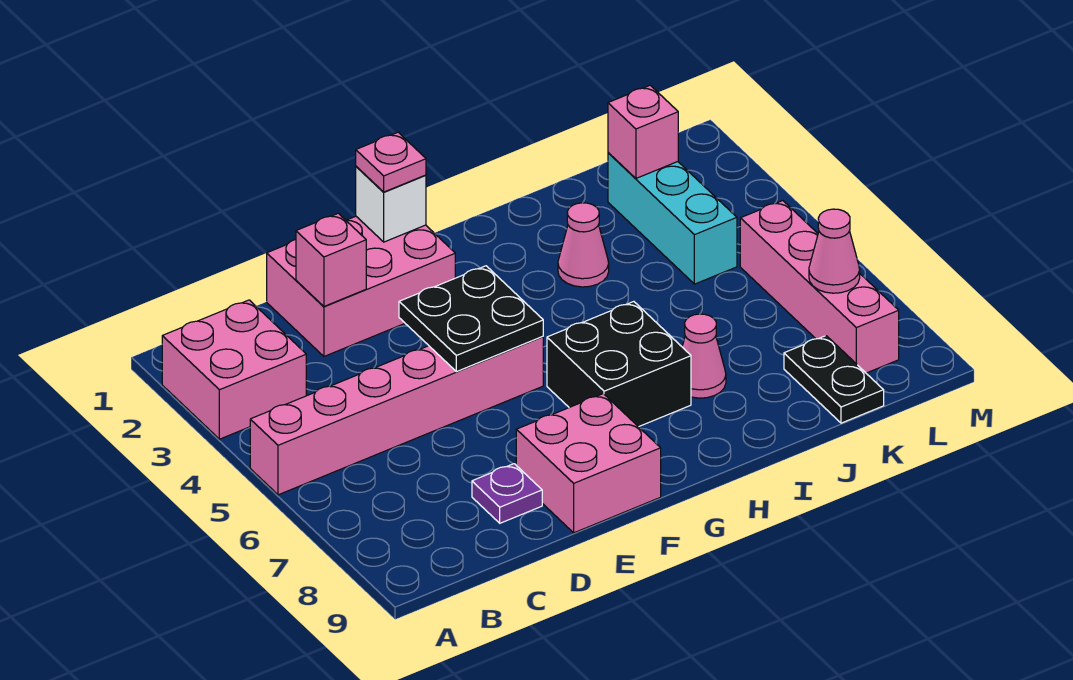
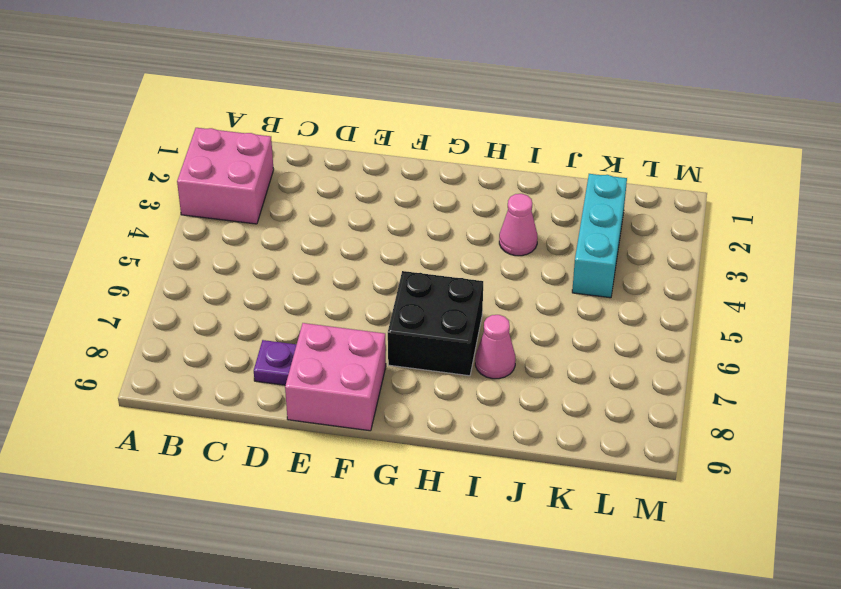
none -> pink 1x6 brick [250,336,543,495]
none -> pink 2x3 brick [267,216,455,356]
none -> black 1x2 plate [784,336,884,423]

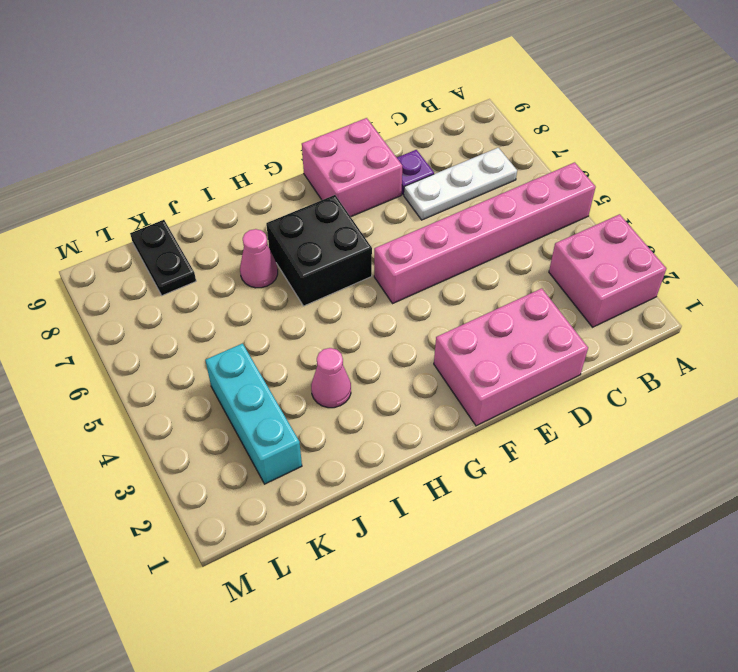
white 1x3 plate [404,148,517,220] -> none
none -> pink 1x4 brick [740,201,899,373]
none -> pink 1x1 brick [296,213,366,306]
none -> black 2x2 plate [399,266,543,372]

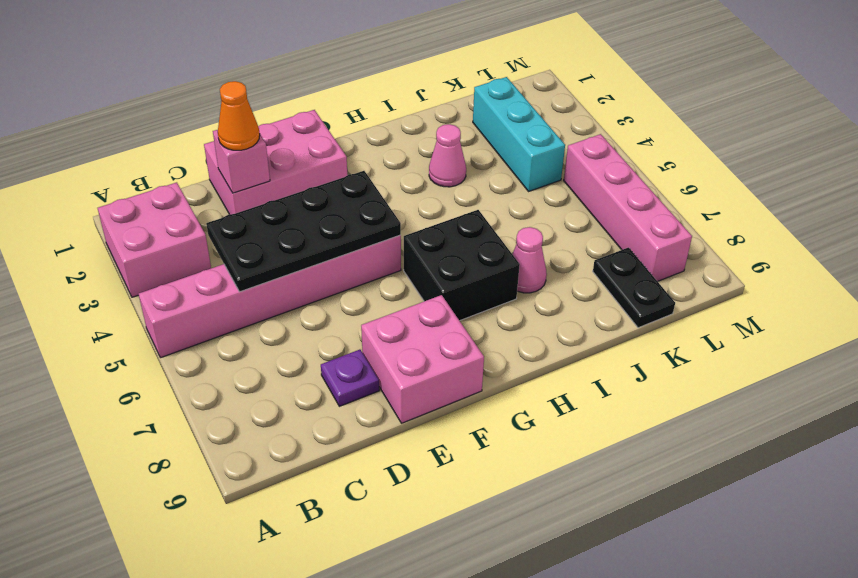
black 2x4 plate [206,171,401,292] -> black 2x2 plate [399,266,543,372]
orange 1x1 cone [218,81,260,150] -> none
none -> white 1x1 brick [356,166,426,242]
none -> pink 1x1 brick [608,85,678,178]
none -> pink 1x1 cone [809,209,860,293]

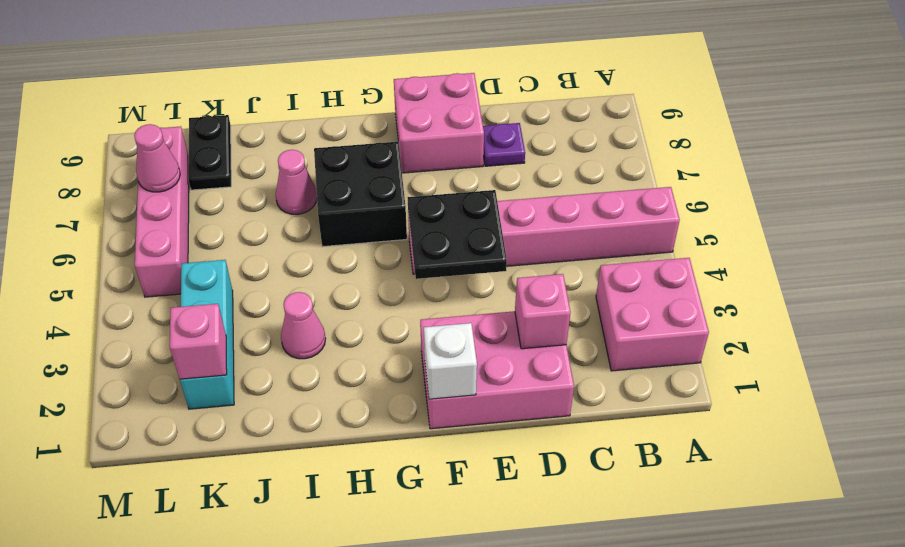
none -> pink 1x1 plate [356,132,426,192]

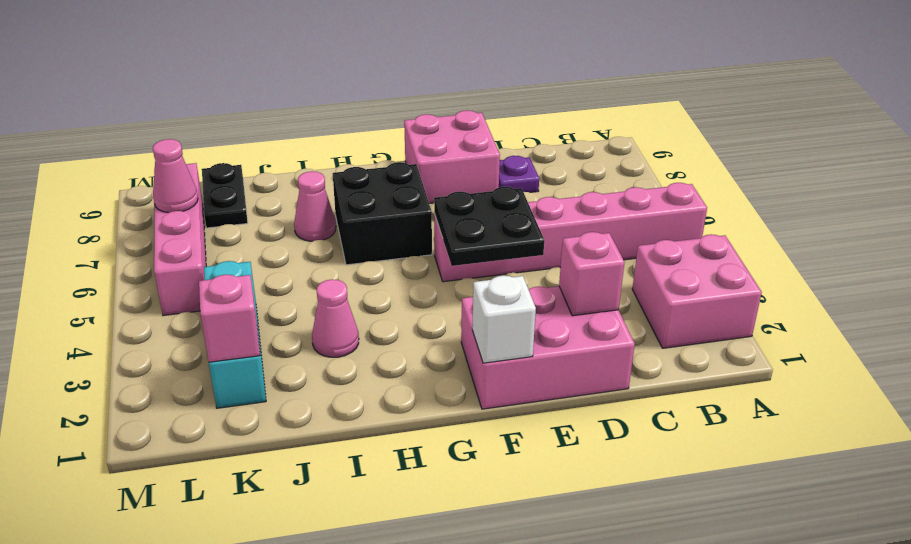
none -> pink 1x1 plate [356,132,426,192]

